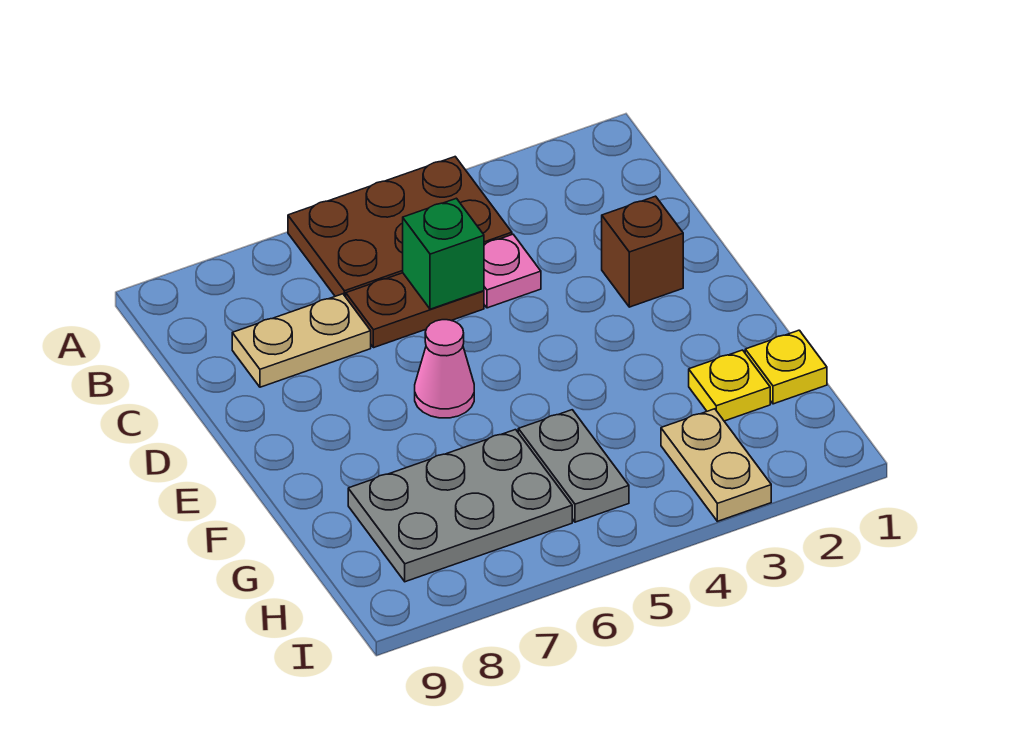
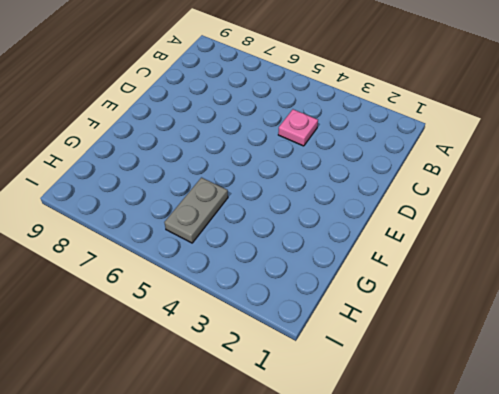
none -> brown 2x3 plate [288,157,512,297]
none -> brown 1x2 plate [346,273,484,348]
none -> tan 1x2 plate [232,294,371,387]

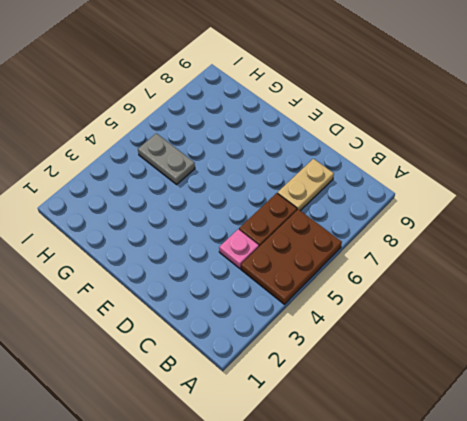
none -> brown 1x1 brick [602,196,683,307]
none -> pink 1x1 cone [415,320,474,418]
none -> yellow 1x1 plate [745,330,827,404]

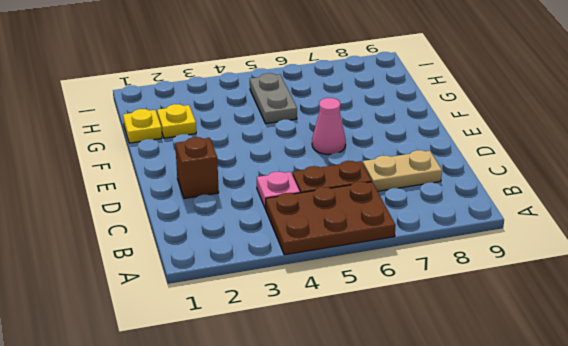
none -> grey 2x3 plate [348,430,572,582]
none -> tan 1x2 plate [661,409,771,521]
none -> green 1x1 brick [403,198,484,309]

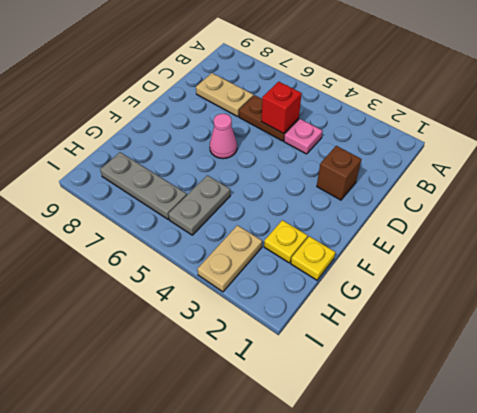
red 1x1 brick [261,82,302,133] -> green 1x1 brick [403,198,484,309]
grey 1x3 plate [100,152,187,219] -> grey 2x3 plate [348,430,572,582]
none -> brown 2x3 plate [288,157,512,297]

